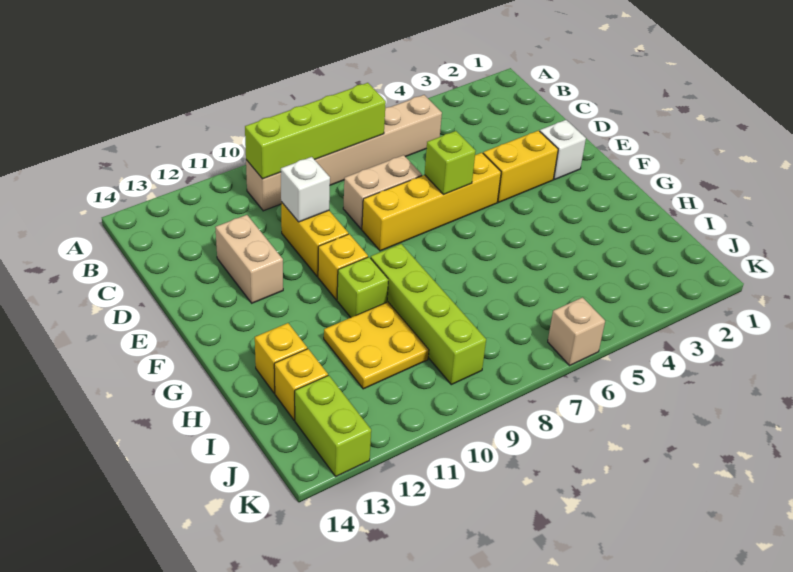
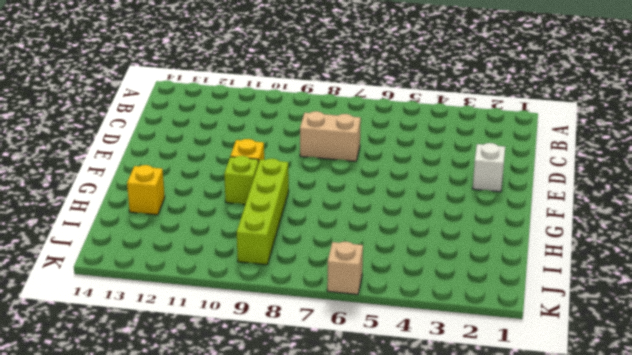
none -> tan 1x6 brick [246,95,442,211]
none -> yellow 1x2 brick [281,202,348,277]
none -> tan 1x2 brick [215,215,283,303]

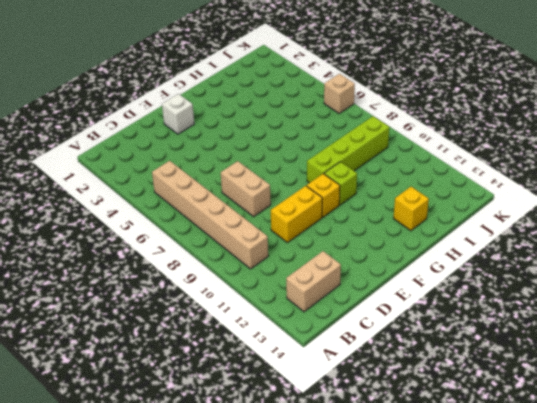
tan 1x2 brick [286,251,341,312] -> tan 1x2 brick moved to [215,215,283,303]
none -> yellow 1x2 brick [483,131,558,202]
none -> yellow 1x4 brick [362,153,501,251]
none -> yellow 2x2 plate [324,302,429,389]

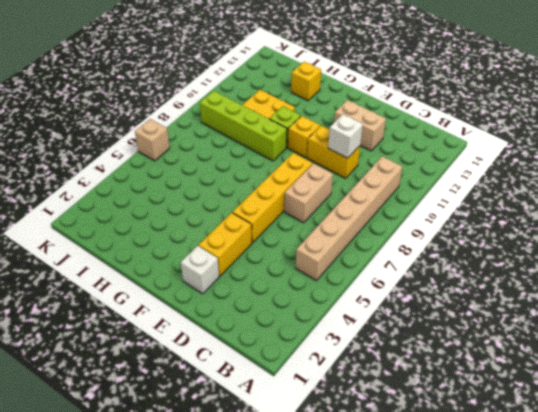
none -> yellow 1x1 brick [274,349,328,420]
none -> lime 1x2 brick [295,375,371,476]
none -> lime 1x4 brick [245,83,386,179]

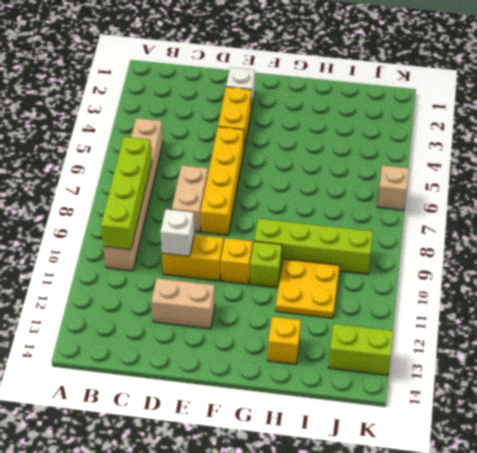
none -> yellow 1x1 brick [274,349,328,420]
none -> lime 1x1 brick [425,131,475,194]

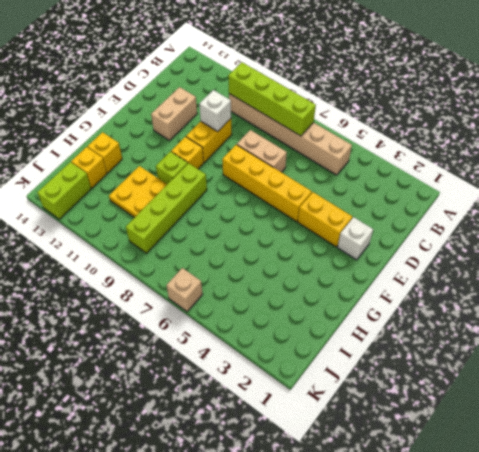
none -> lime 1x1 brick [425,131,475,194]

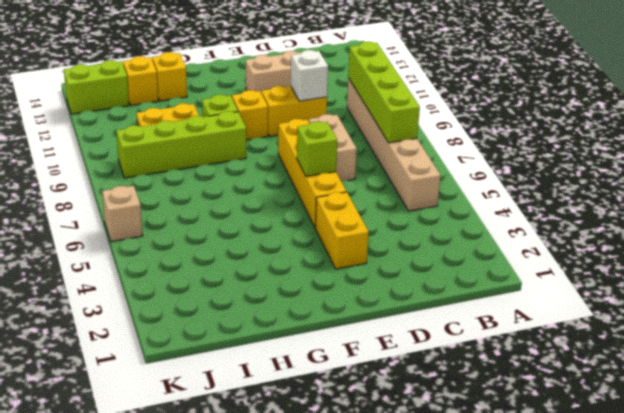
none -> white 1x1 brick [540,120,586,179]

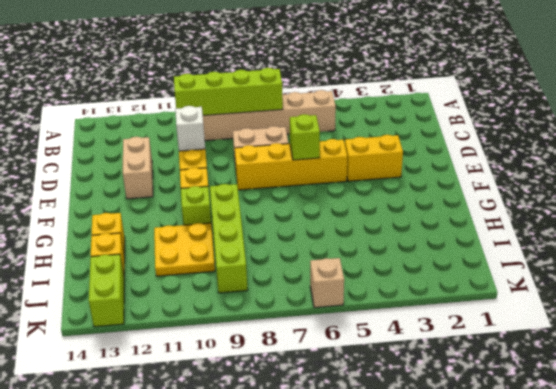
none -> white 1x1 brick [540,120,586,179]

